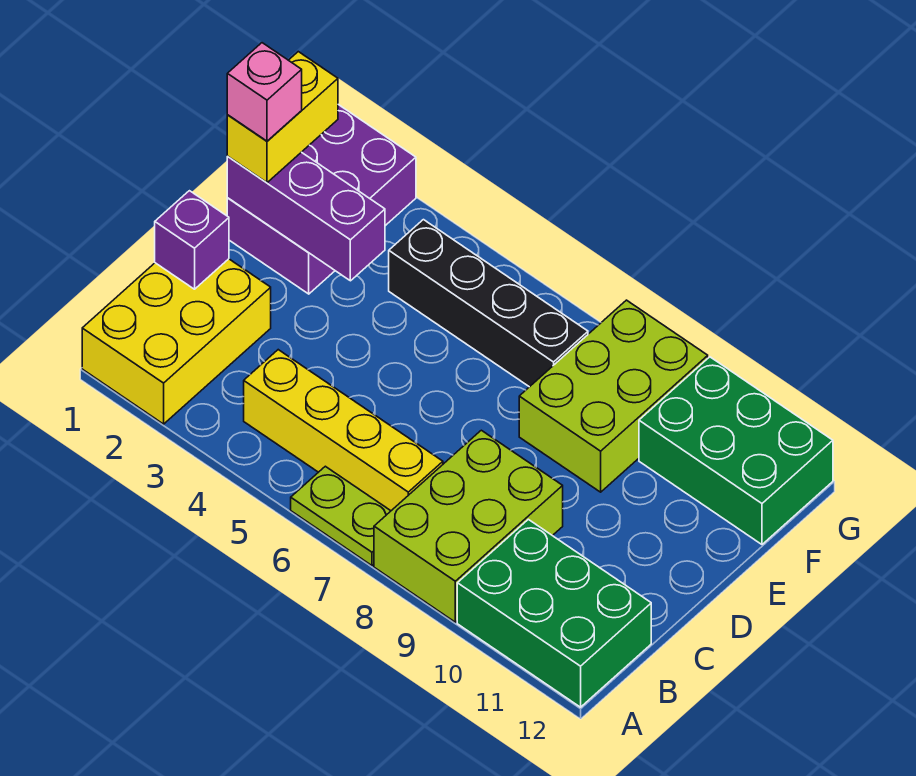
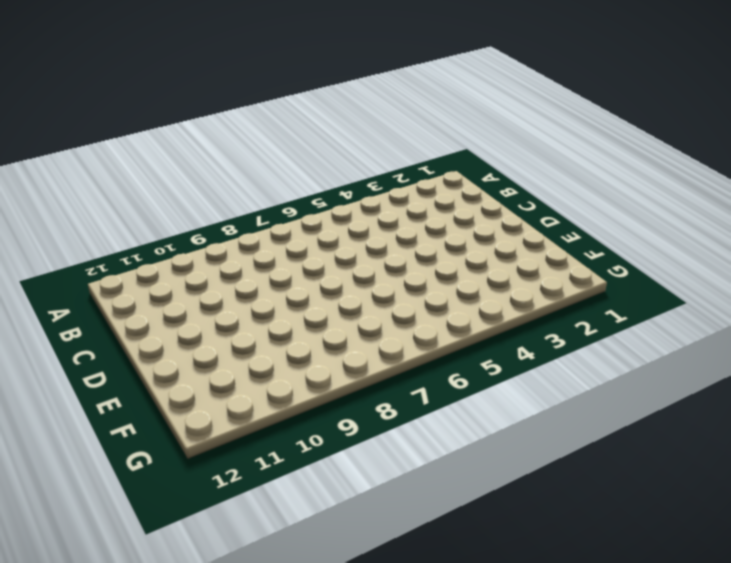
none -> yellow 2x3 brick [82,259,271,424]
none -> lime 1x2 plate [291,466,390,566]
none -> lime 2x3 brick [374,430,563,622]

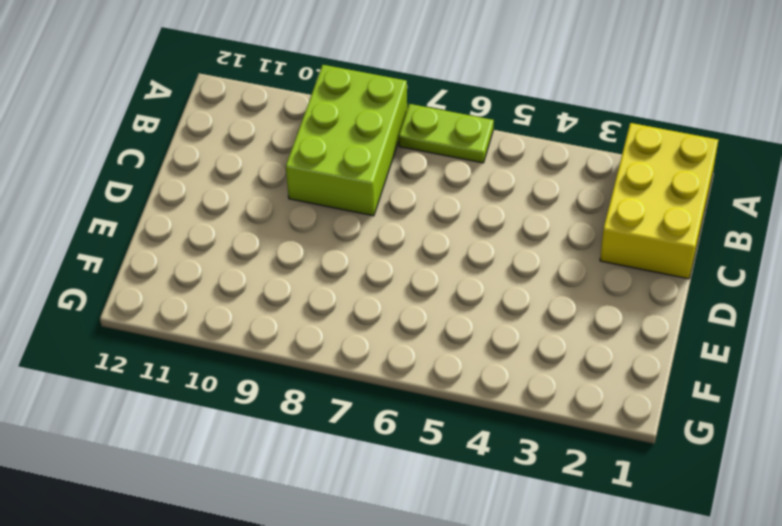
none -> green 2x3 brick [457,519,651,707]
none -> yellow 1x4 brick [244,350,443,511]
none -> purple 2x3 brick [227,105,416,294]

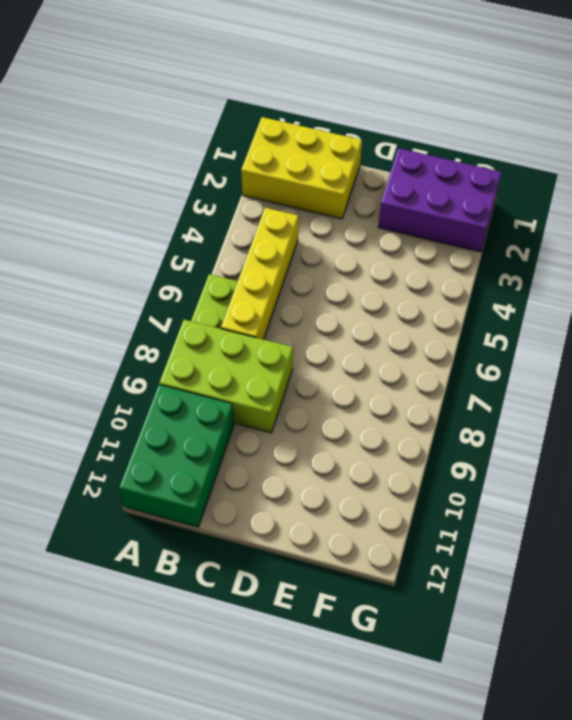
none -> lime 2x3 brick [519,300,708,492]
none -> black 1x4 brick [389,220,588,387]
none -> green 2x3 brick [639,357,833,544]

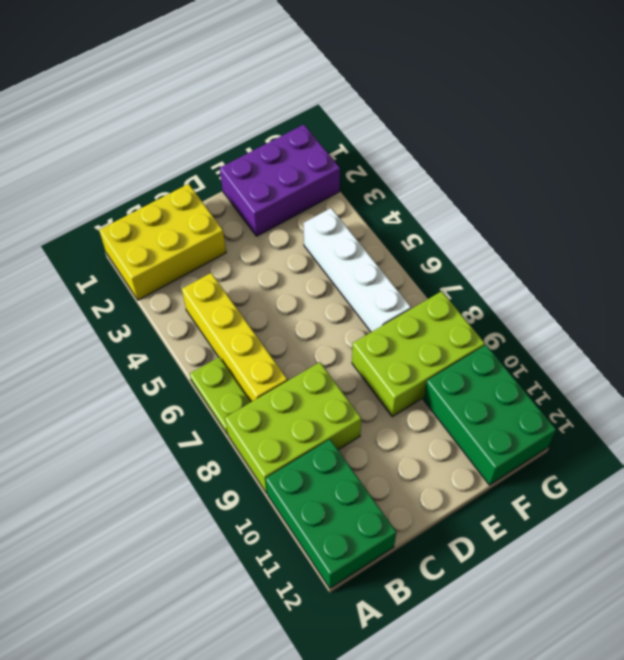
white 1x4 brick [303,208,411,332] -> black 1x4 brick [389,220,588,387]
none -> purple 1x1 brick [155,191,229,289]
none -> purple 1x3 brick [227,152,385,281]
none -> yellow 1x2 brick [227,52,338,183]

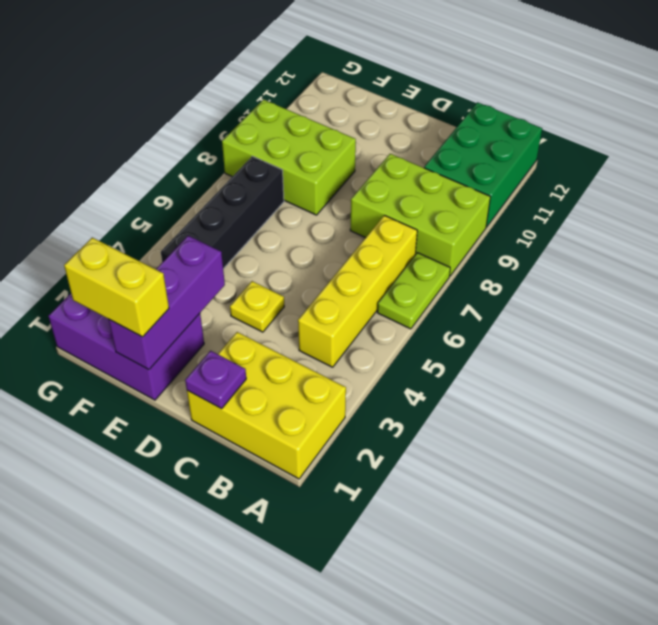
purple 1x1 plate [185,351,246,409] -> purple 1x1 brick [155,191,229,289]
yellow 1x1 plate [230,281,284,332] -> none
none -> green 2x3 brick [639,357,833,544]
none -> pink 1x1 brick [227,43,302,141]

